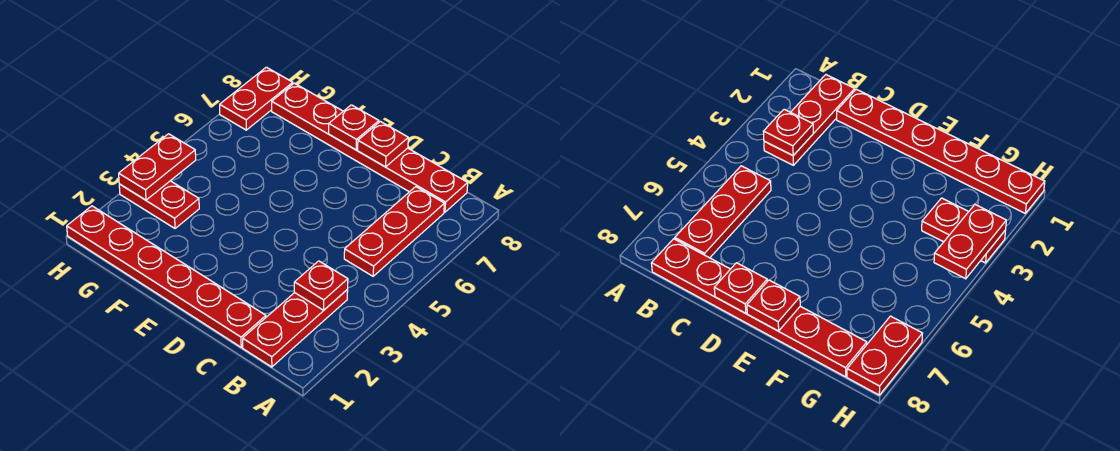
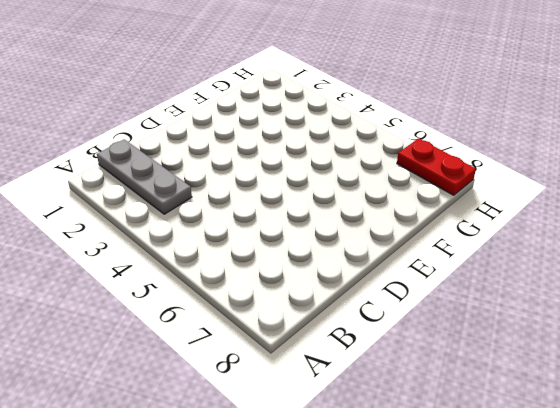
grey 1x3 plate [97,139,192,214] -> red 1x3 plate [243,289,348,367]
none -> red 1x3 plate [344,187,444,276]
none -> red 1x6 plate [272,83,468,212]

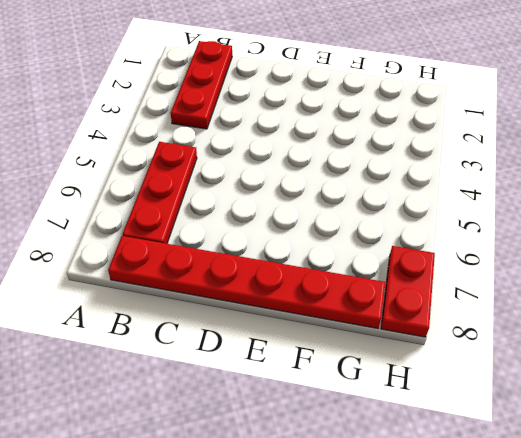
none -> red 1x6 plate [67,206,266,347]
none -> red 1x2 plate [119,181,199,228]

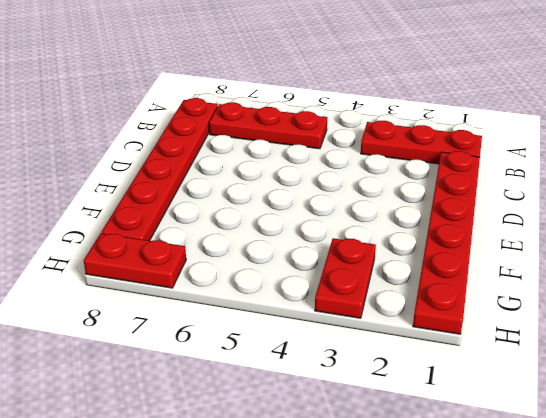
none -> red 1x1 plate [294,261,348,310]
none -> red 1x1 plate [358,122,408,167]

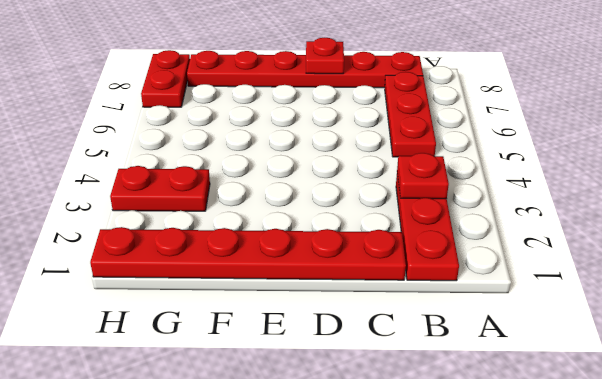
none -> red 1x1 plate [329,105,379,150]
none -> red 1x2 plate [119,134,196,200]

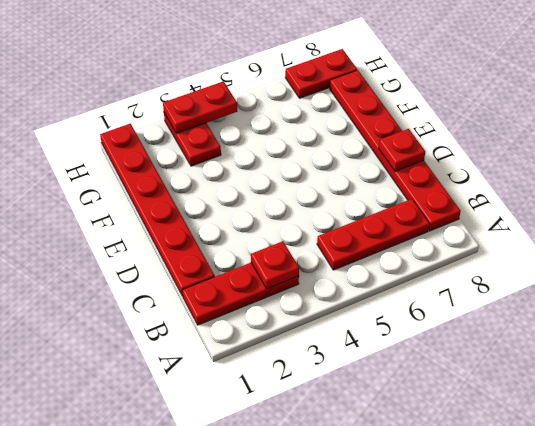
none -> red 1x1 plate [329,105,379,150]

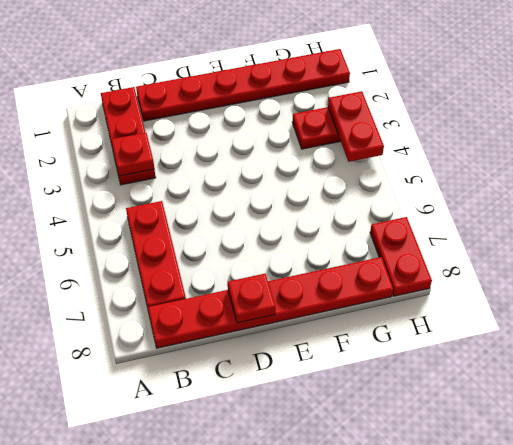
none -> red 1x1 plate [329,105,379,150]

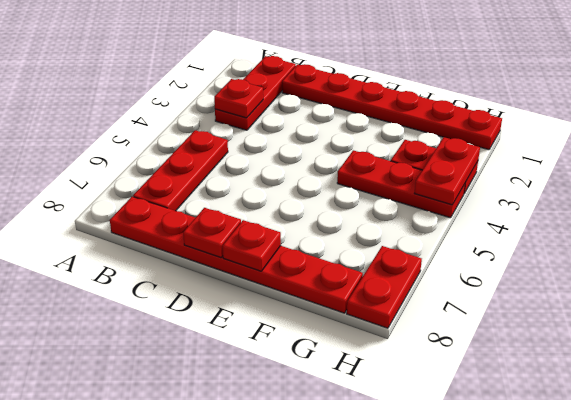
red 1x3 plate [337,150,465,218] -> none

